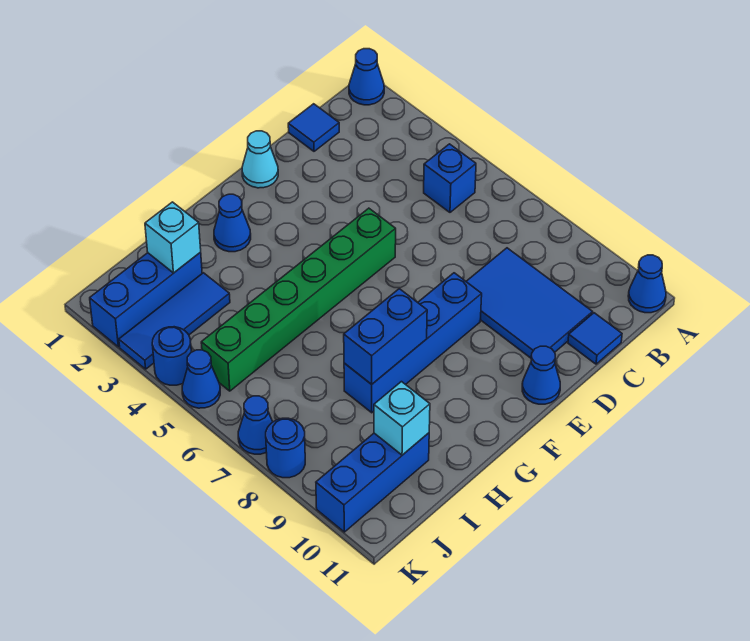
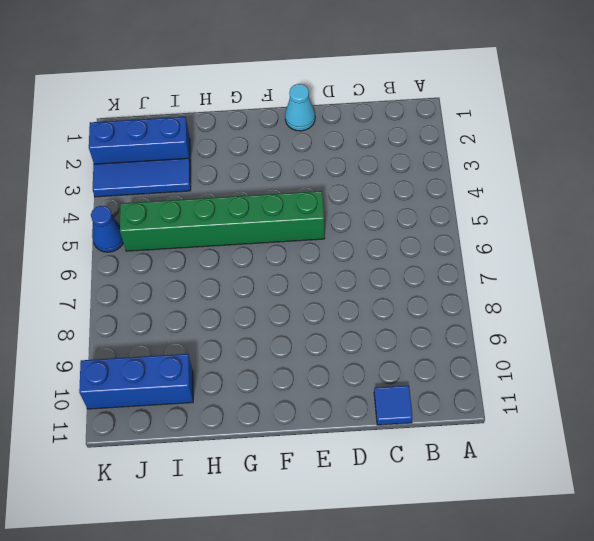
none -> blue 1x1 cone [349,49,384,105]
none -> blue 1x1 cone [628,255,666,313]
none -> blue 1x1 brick [424,144,476,212]

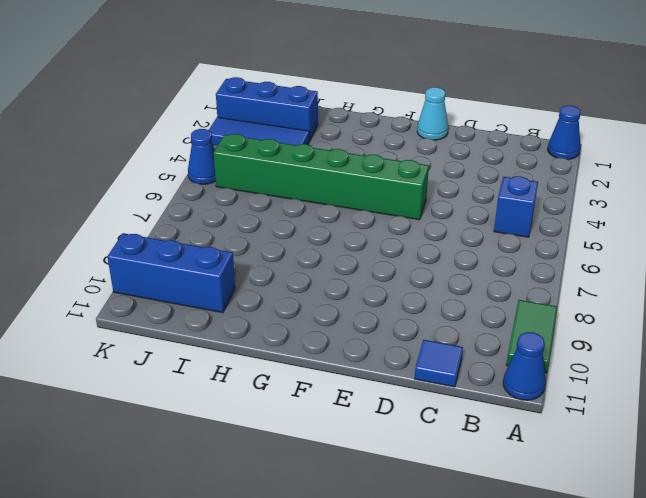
green 1x2 tile [506,300,557,373] -> none
none -> blue 1x1 tile [288,104,339,151]
none -> blue 2x3 tile [466,248,593,358]
none -> blue 1x4 brick [344,273,482,413]

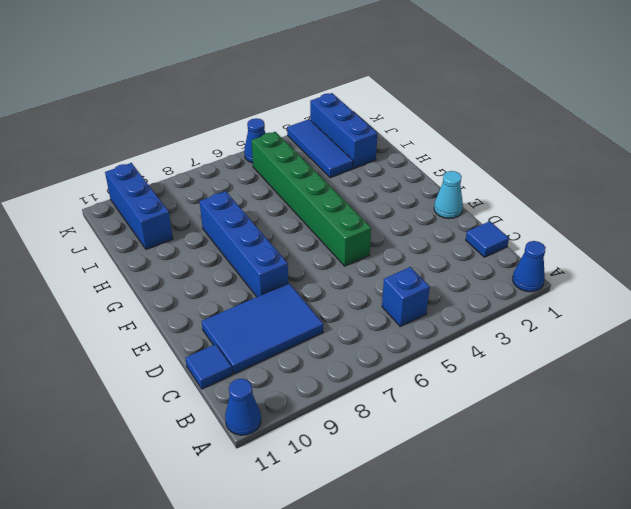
none -> blue 1x1 cone [522,346,560,404]
none -> blue 1x1 cone [214,194,251,252]
none -> blue 1x1 round brick [152,327,191,385]

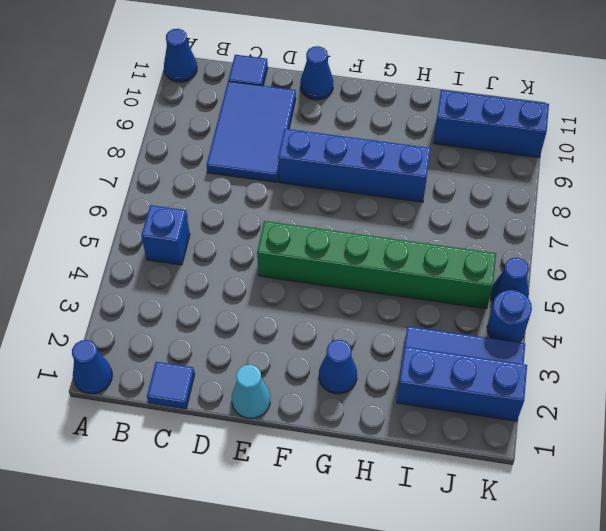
none -> blue 1x1 cone [238,396,273,454]
none -> blue 1x1 round brick [266,418,305,478]
none -> blue 1x2 brick [344,289,427,384]

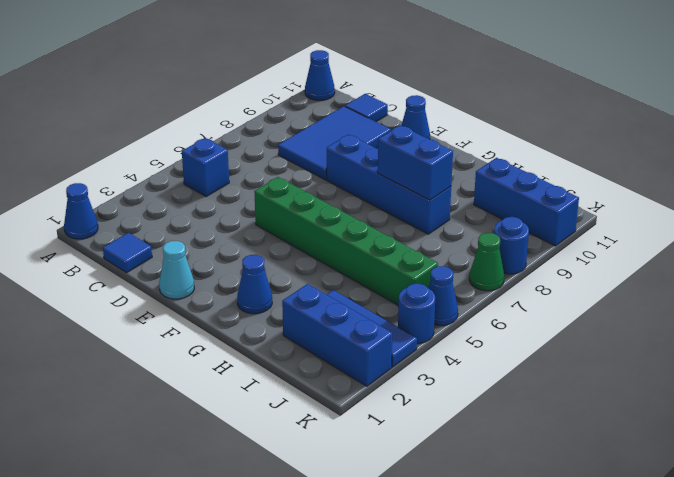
green 1x1 cone [469,233,504,291] -> blue 1x1 cone [238,396,273,454]
none -> cyan 1x1 brick [145,202,201,273]
none -> cyan 1x1 brick [374,382,430,455]

